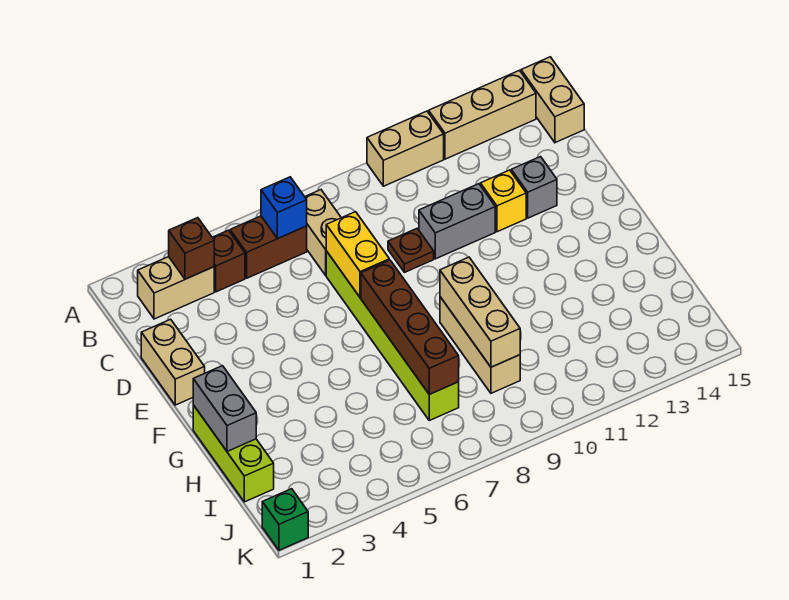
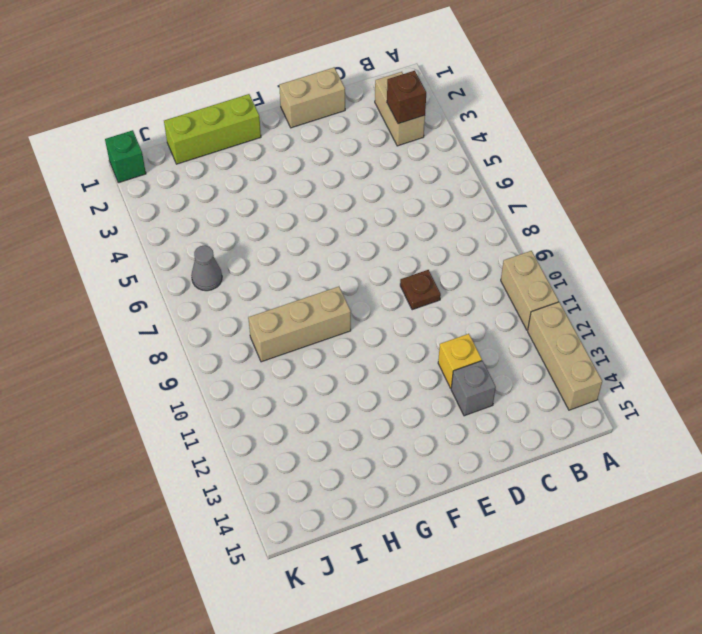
grey 1x1 cone [191,246,222,291] -> none
none -> tan 1x2 brick [521,57,584,143]
none -> brown 1x1 brick [212,230,245,292]
none -> brown 1x2 brick [230,216,307,278]

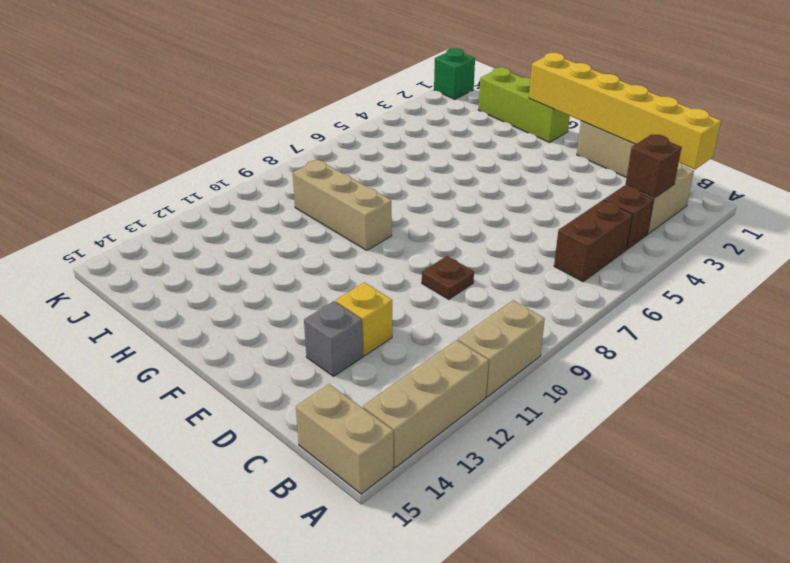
yellow 1x6 brick [529,53,721,170] -> grey 1x2 brick [193,366,256,451]
none -> tan 1x2 brick [305,190,341,275]
none -> lime 1x6 brick [326,251,459,420]
none -> grey 1x2 brick [419,184,495,259]

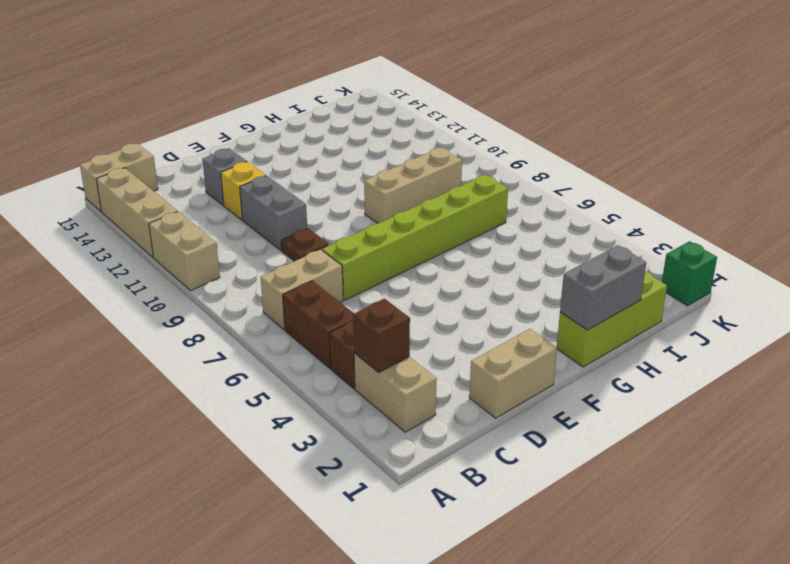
none -> blue 1x1 brick [261,177,307,239]
none -> yellow 1x2 brick [326,212,389,298]
none -> brown 1x4 brick [361,260,459,394]

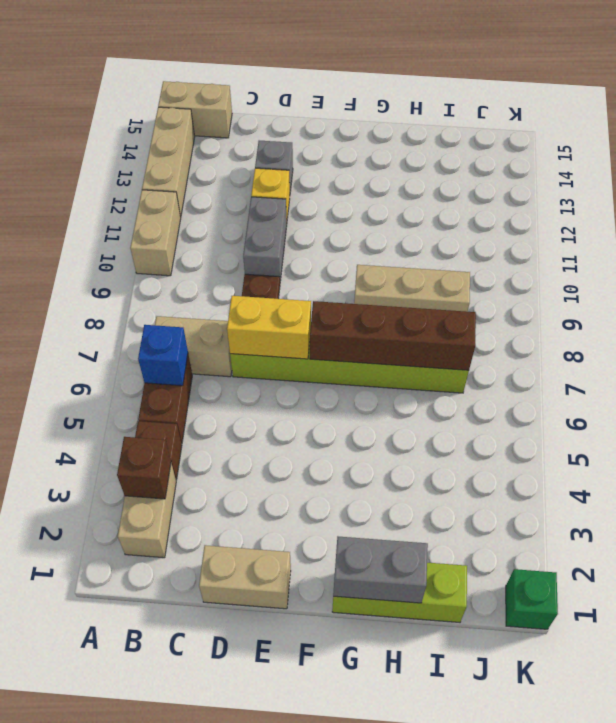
none -> tan 1x3 brick [440,257,520,367]

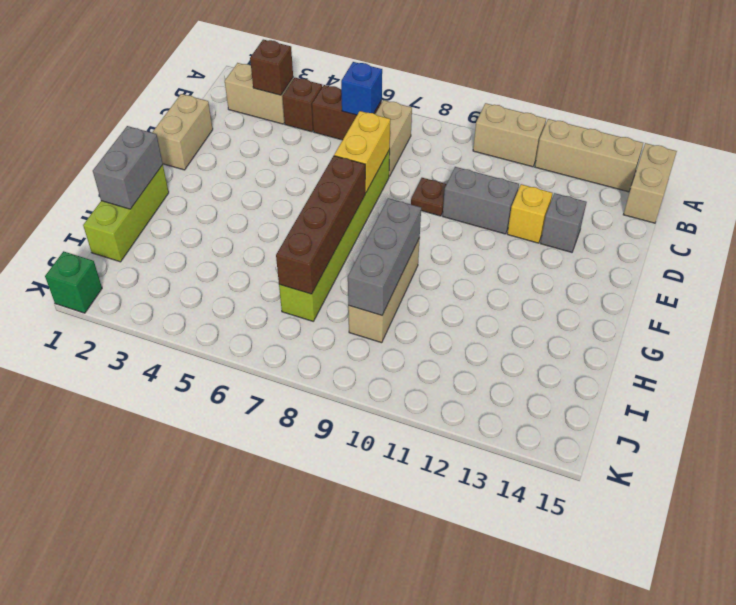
grey 1x3 brick [348,198,421,315] -> tan 1x3 brick [440,257,520,367]

